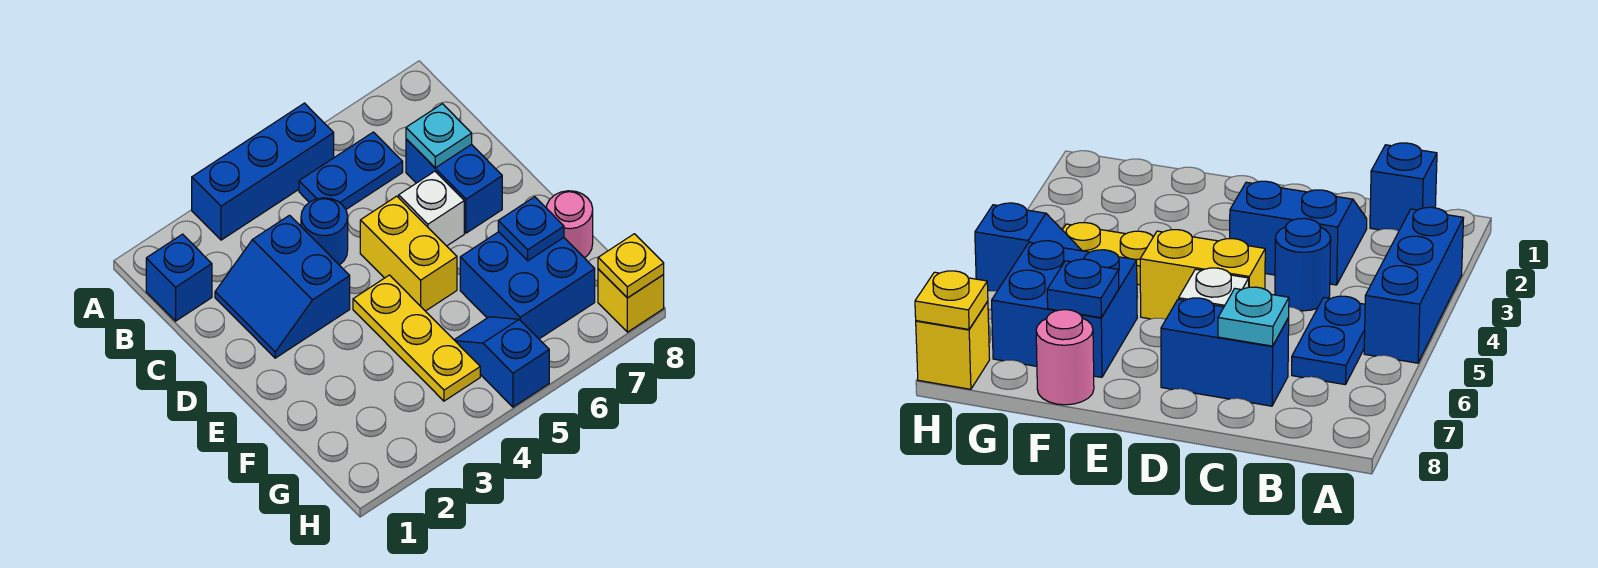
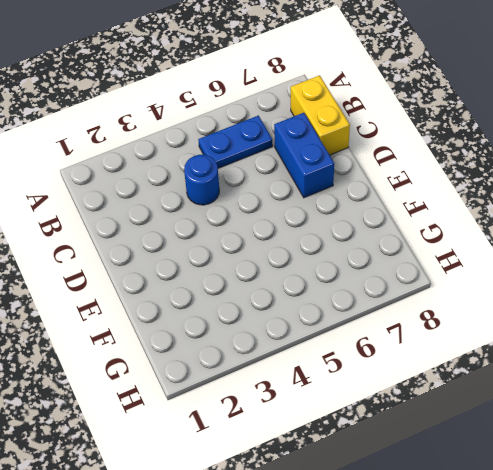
yellow 1x2 brick [291,75,350,155] -> yellow 1x2 brick moved to [360,196,457,311]
none -> blue 1x3 brick [192,103,334,240]
none -> blue 1x1 brick [146,234,212,321]
none -> blue 2x2 slope [215,215,350,358]

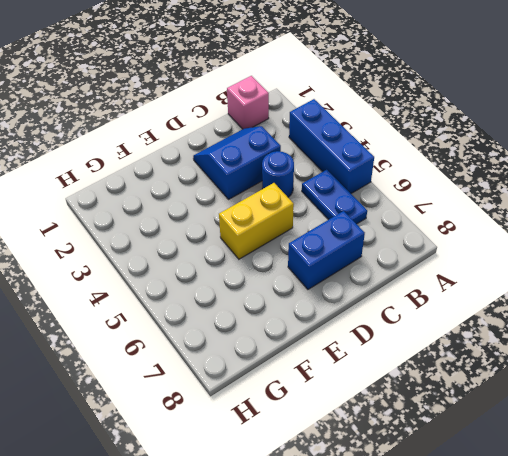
pink 1x1 brick [227,76,269,129] -> blue 1x1 brick [146,234,212,321]
none -> white 1x1 brick [399,171,464,246]
none -> yellow 1x3 plate [353,275,480,401]
none -> blue 2x2 brick [460,232,595,339]

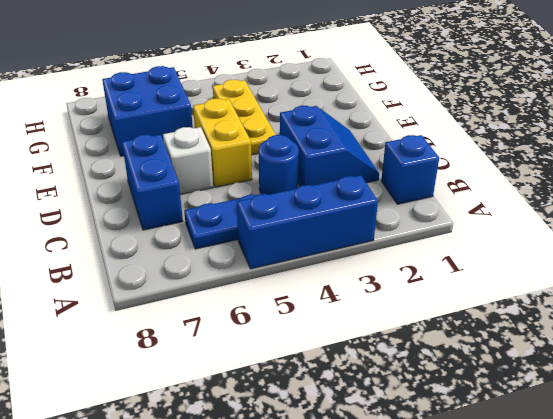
none -> pink 1x1 round brick [546,191,593,258]
none -> blue 1x2 slope [454,317,549,407]
none -> yellow 1x1 brick [598,269,664,332]

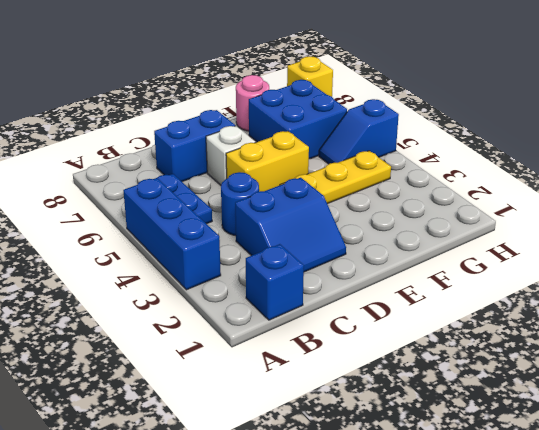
none -> cyan 1x1 plate [406,104,472,168]
none -> blue 1x1 plate [498,197,564,261]
none -> yellow 1x1 plate [598,234,664,298]

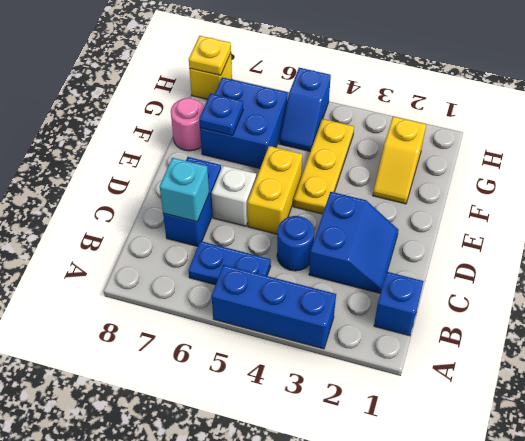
cyan 1x1 brick [160,158,209,222] -> cyan 1x1 plate [406,104,472,168]
yellow 1x2 slope [373,117,426,204] -> none

